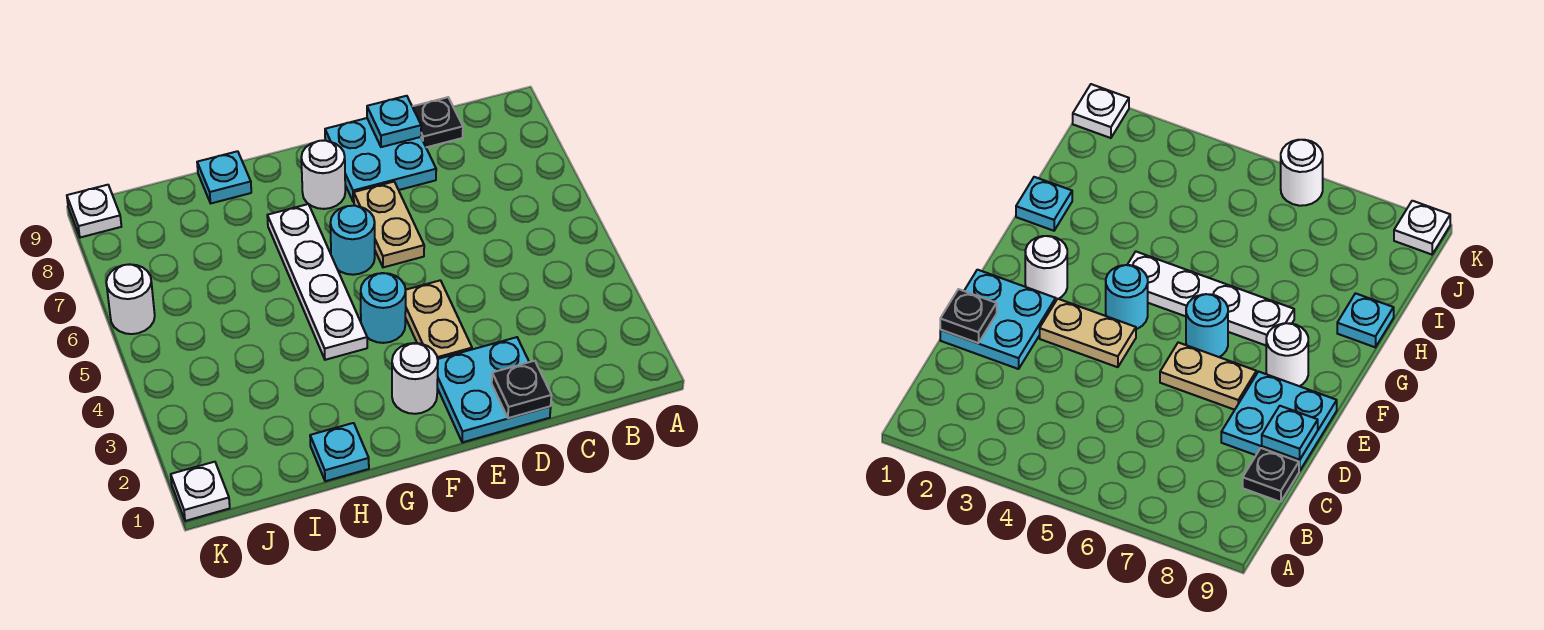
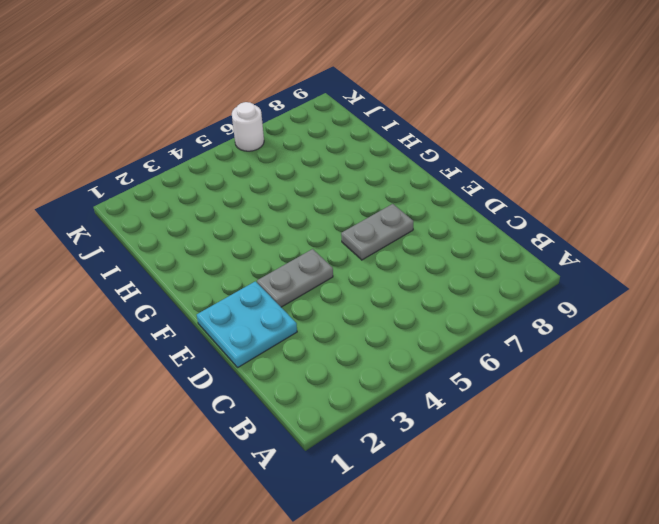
grey 1x2 plate [257,249,333,307] -> tan 1x2 plate [405,280,472,359]
grey 1x2 plate [341,204,414,260] -> tan 1x2 plate [354,182,424,267]
none -> black 1x1 plate [412,97,463,147]
none -> cyan 2x2 plate [325,118,436,202]
none -> white 1x1 round brick [392,343,438,414]

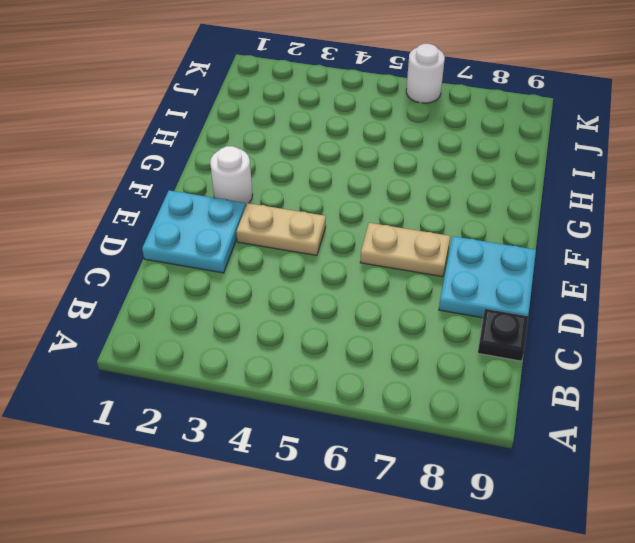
none -> cyan 1x1 round brick [361,273,406,343]
none -> cyan 1x1 round brick [330,206,375,275]
none -> white 1x1 round brick [301,141,345,209]

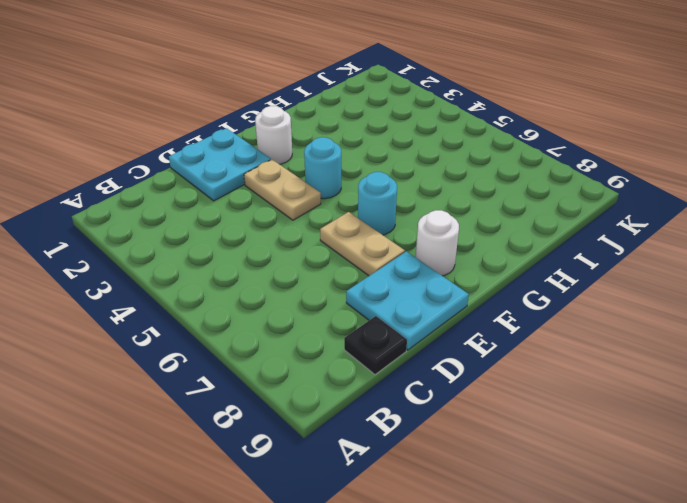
none -> white 1x4 plate [267,204,367,360]
none -> cyan 1x1 plate [310,423,369,481]
none -> cyan 1x1 plate [197,151,251,203]

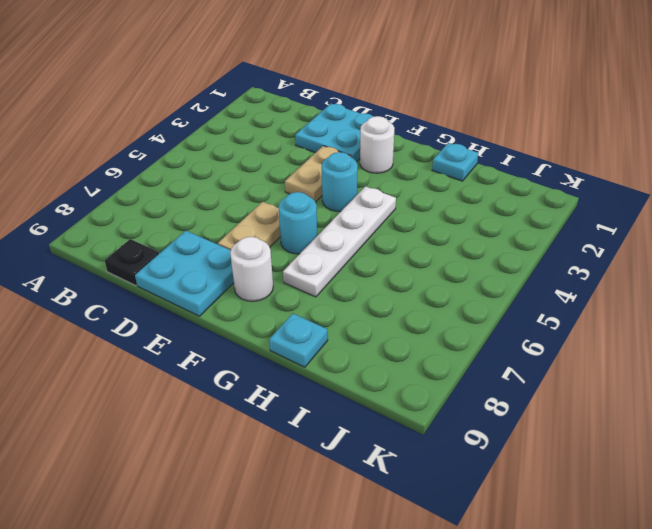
none -> white 1x1 plate [171,462,230,521]
none -> white 1x1 round brick [106,264,155,334]
none -> white 1x1 plate [67,185,121,238]

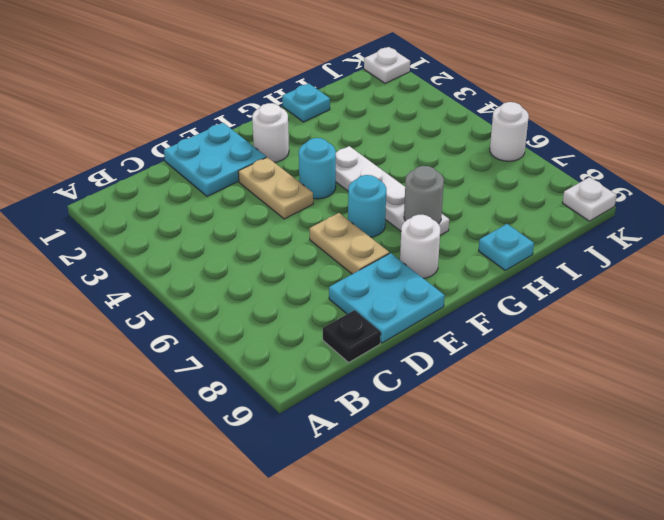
grey 1x1 round brick [404,166,444,224] -> none
none -> black 1x1 plate [492,361,551,418]
none -> cyan 1x1 plate [367,96,421,147]

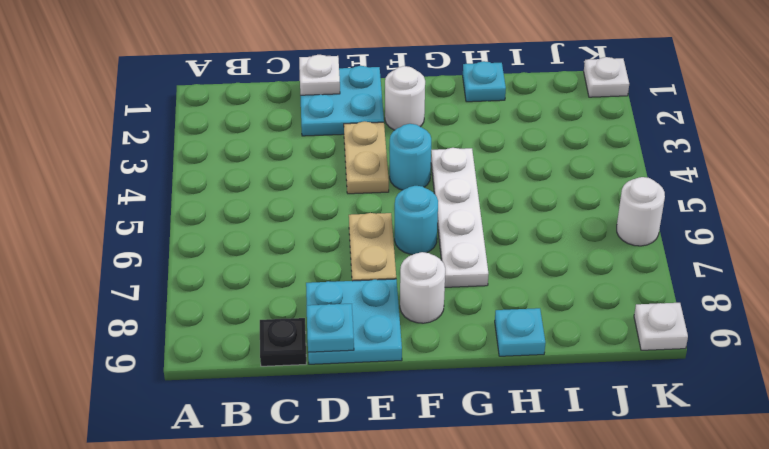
white 1x1 plate [299,55,340,95] -> black 1x1 plate [492,361,551,418]

